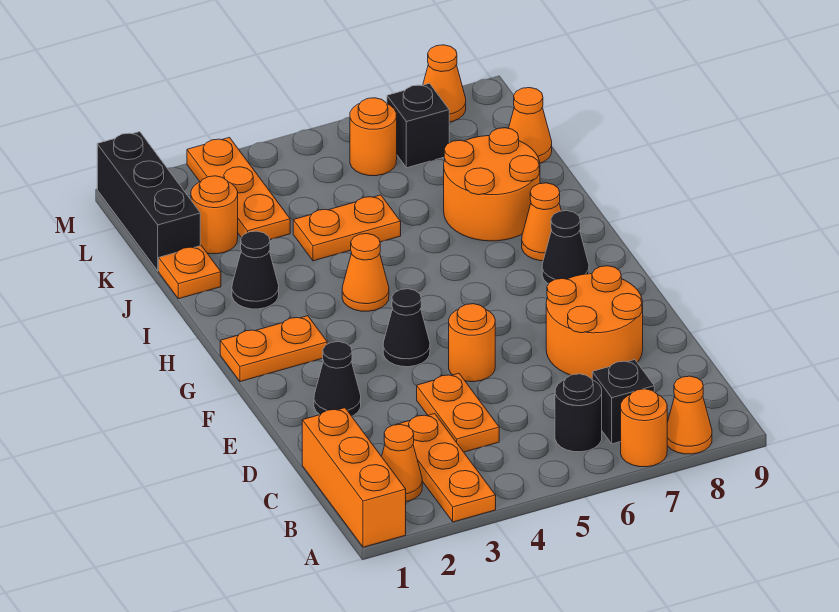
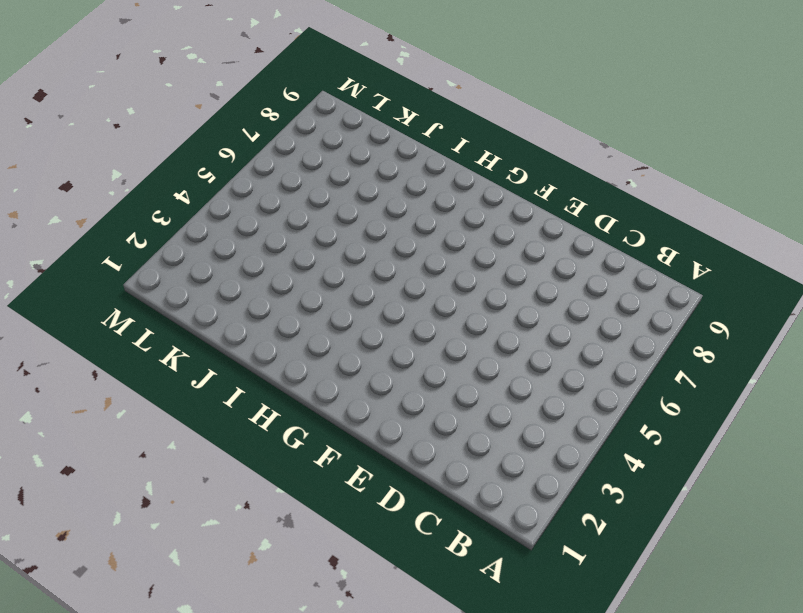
none -> orange 1x3 brick [302,408,406,547]
none -> orange 1x3 plate [396,414,496,522]
none -> orange 1x1 round brick [621,389,667,467]

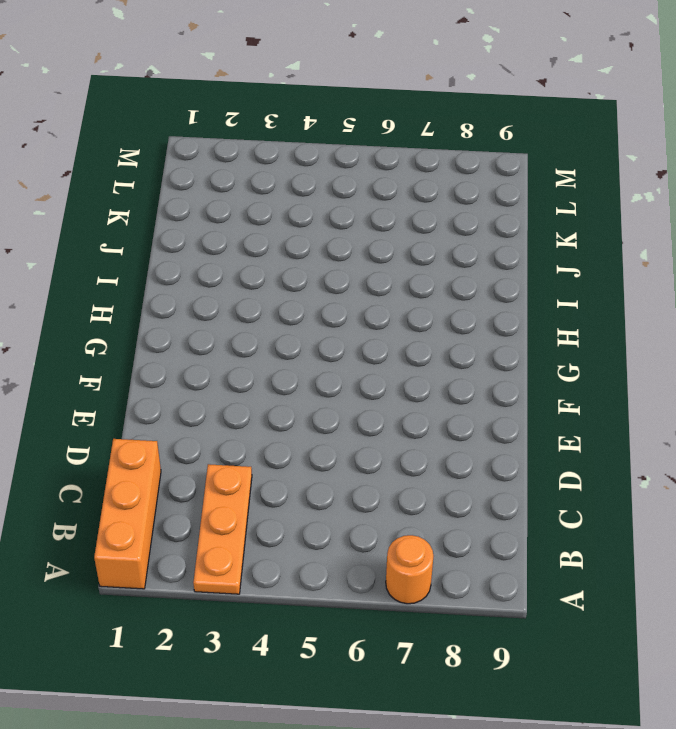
none -> orange 1x1 cone [667,376,712,454]
none -> orange 1x1 cone [382,424,422,502]
none -> black 1x1 round brick [555,374,602,452]

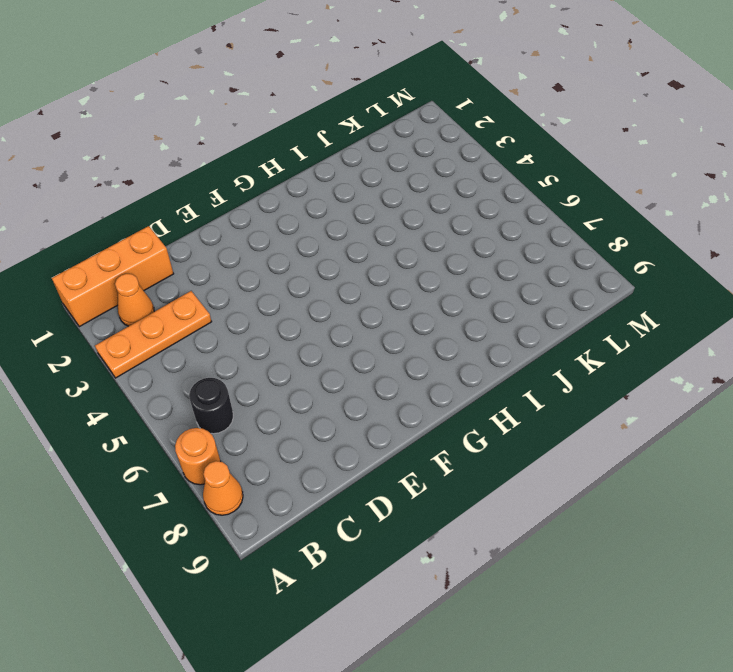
none -> black 1x1 brick [592,360,654,444]
none -> orange 1x2 plate [417,373,499,452]
none -> orange 2x2 round brick [546,266,643,379]

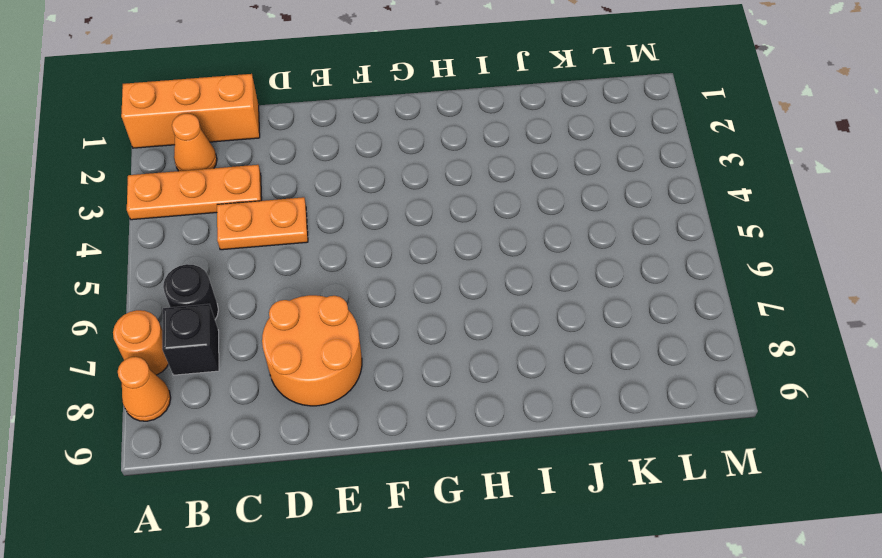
none -> black 1x1 cone [314,342,361,416]
none -> orange 1x1 round brick [449,304,495,382]
none -> black 1x1 cone [383,289,430,367]

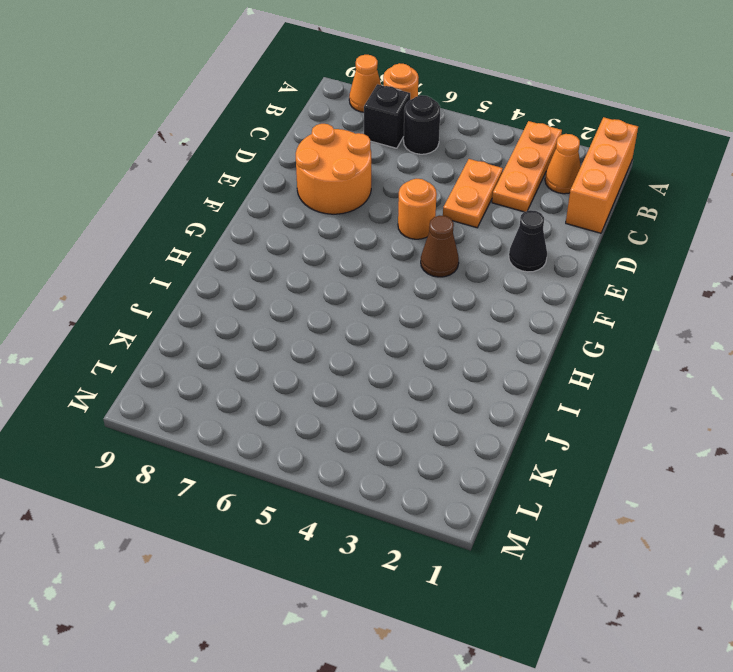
brown 1x1 cone [421,216,459,277] -> black 1x1 cone [383,289,430,367]
none -> orange 1x2 plate [220,316,327,382]
none -> black 1x1 cone [542,211,589,284]
none -> orange 1x1 cone [342,234,389,311]

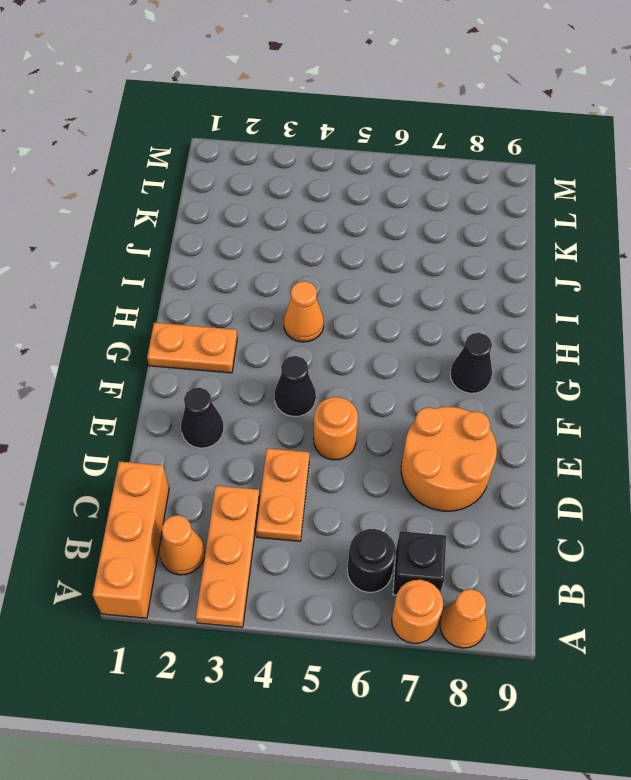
none -> orange 1x1 cone [522,183,561,261]
none -> black 1x1 cone [232,231,279,309]
none -> orange 2x2 round brick [444,128,540,241]

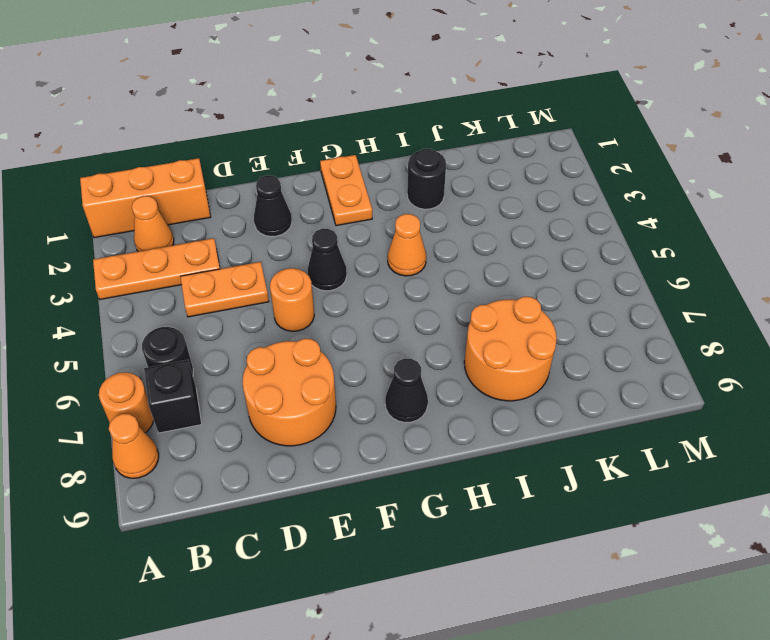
black 1x1 round brick [407,149,446,209] -> black 1x1 cone [232,231,279,309]
none -> orange 1x1 cone [522,183,561,261]
none -> orange 1x1 plate [159,246,221,299]
none -> orange 1x2 plate [293,195,401,261]

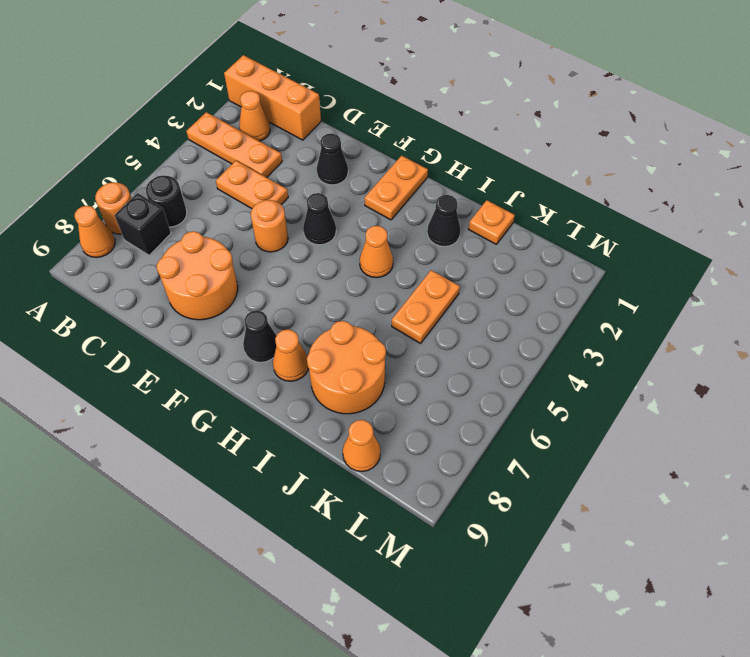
none -> black 1x3 brick [97,132,200,271]
none -> orange 1x1 round brick [191,176,238,254]
none -> orange 1x3 plate [187,137,290,240]

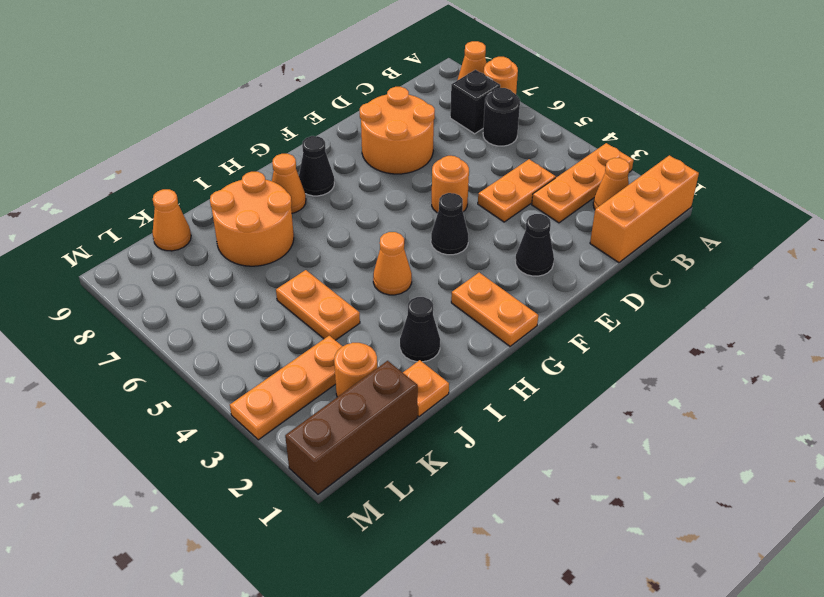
brown 1x3 brick [285,361,418,494] -> black 1x3 brick [97,132,200,271]
none -> orange 1x1 round brick [350,98,397,176]
none -> black 1x1 brick [387,83,449,168]
none -> orange 1x1 cone [423,45,466,122]

